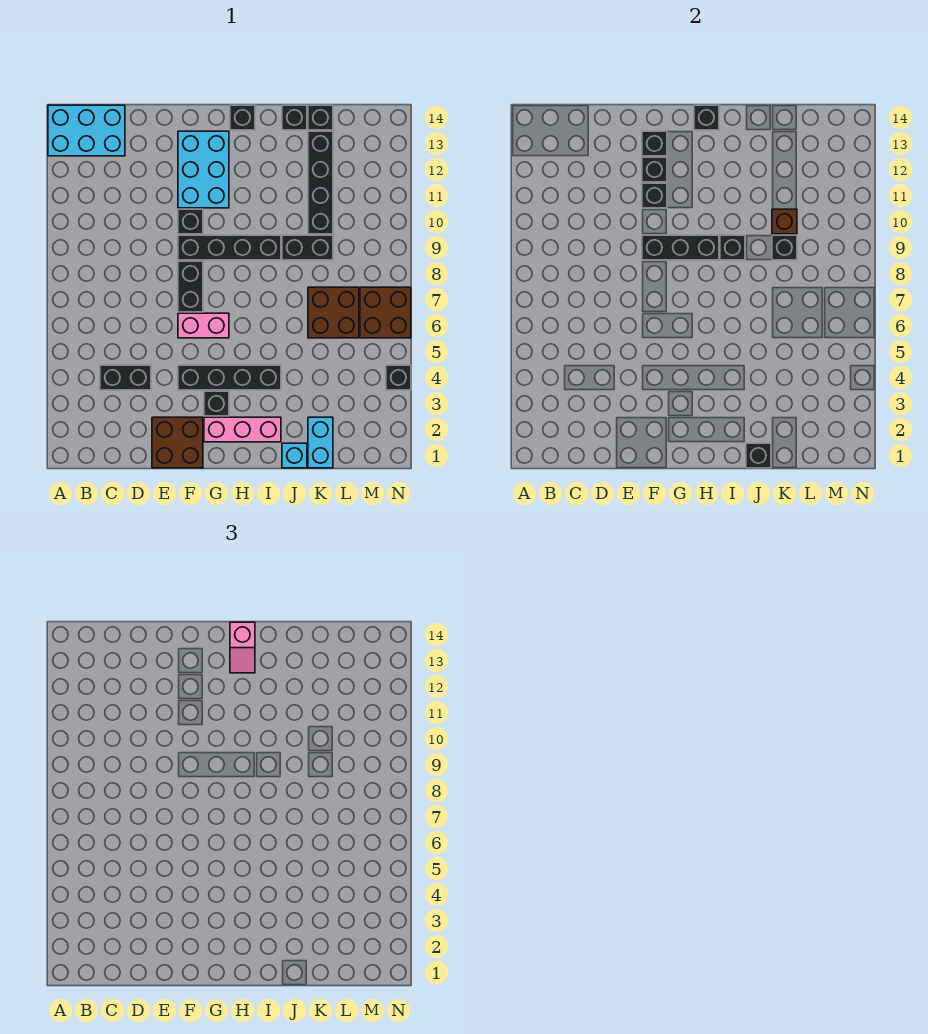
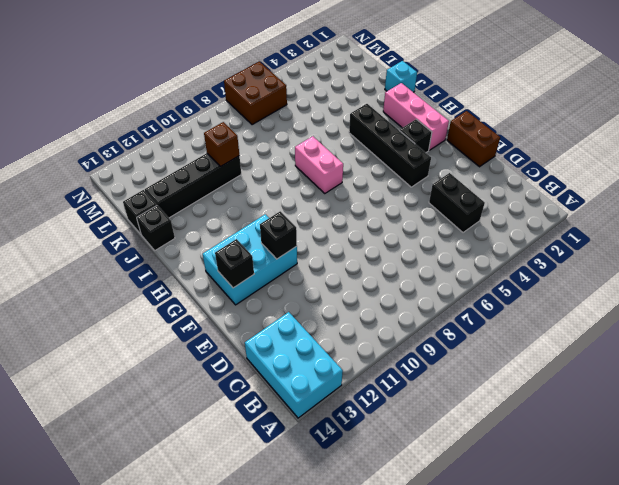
brown 1x2 brick [447,111,500,167] -> brown 2x2 brick [152,417,203,468]
pink 1x2 brick [295,136,343,193] -> pink 1x2 brick moved to [178,313,229,338]
none -> black 1x2 brick [178,261,203,312]
none -> black 1x4 brick [178,235,281,260]
none -> black 1x1 brick [178,209,203,234]
none -> black 1x1 brick [230,105,255,130]

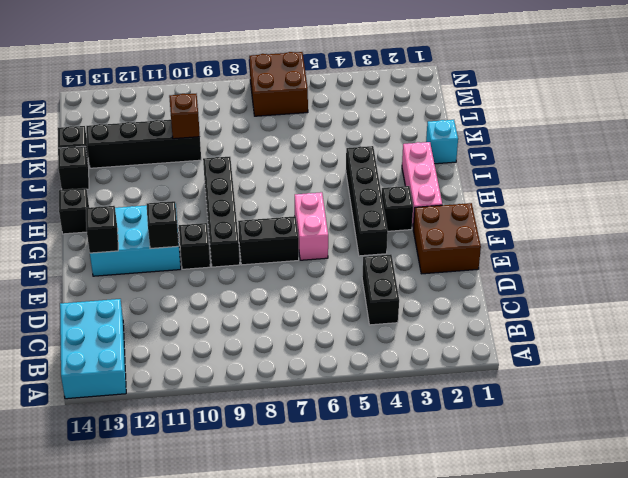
none -> black 1x2 brick [282,235,333,260]
none -> cyan 1x2 brick [308,417,333,468]
none -> brown 2x2 brick [308,287,359,338]
none -> black 1x1 brick [386,365,411,390]

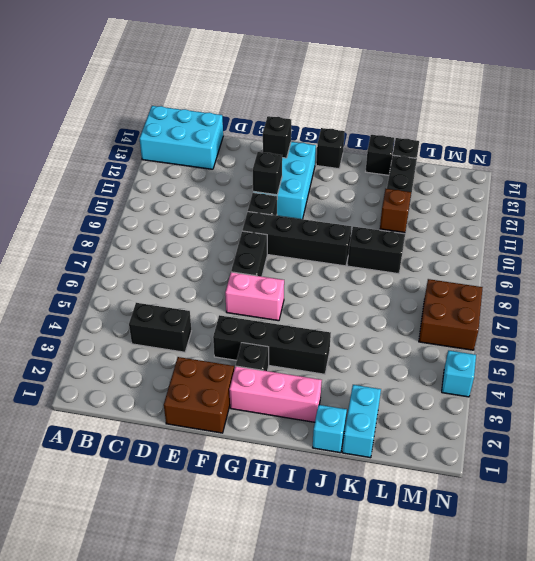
cyan 1x1 brick [442,350,476,397] -> black 1x1 brick [386,365,411,390]
none -> brown 2x2 brick [308,287,359,338]
none -> black 1x3 brick [642,235,719,260]
none -> black 1x1 brick [642,157,667,182]
none -> black 1x1 brick [694,105,719,130]

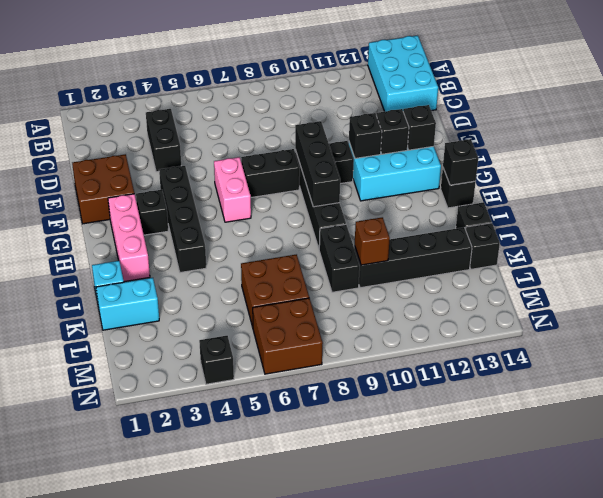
none -> black 1x1 brick [720,235,745,260]
none -> black 1x1 brick [746,443,771,468]
none -> black 1x1 brick [772,235,797,260]
none -> pink 1x2 slope [230,622,255,673]

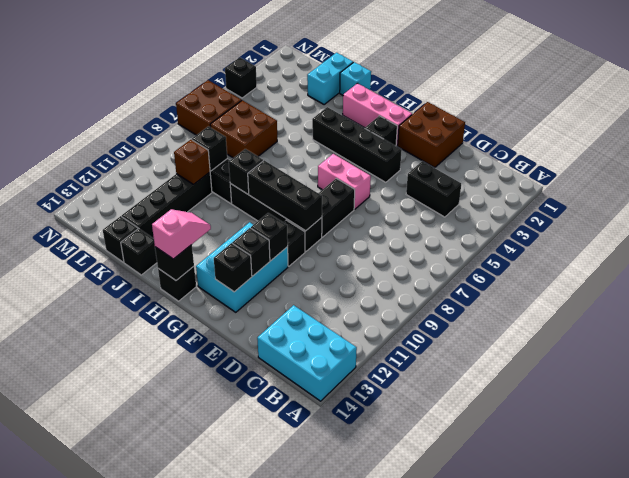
none -> black 1x1 brick [746,443,771,468]

